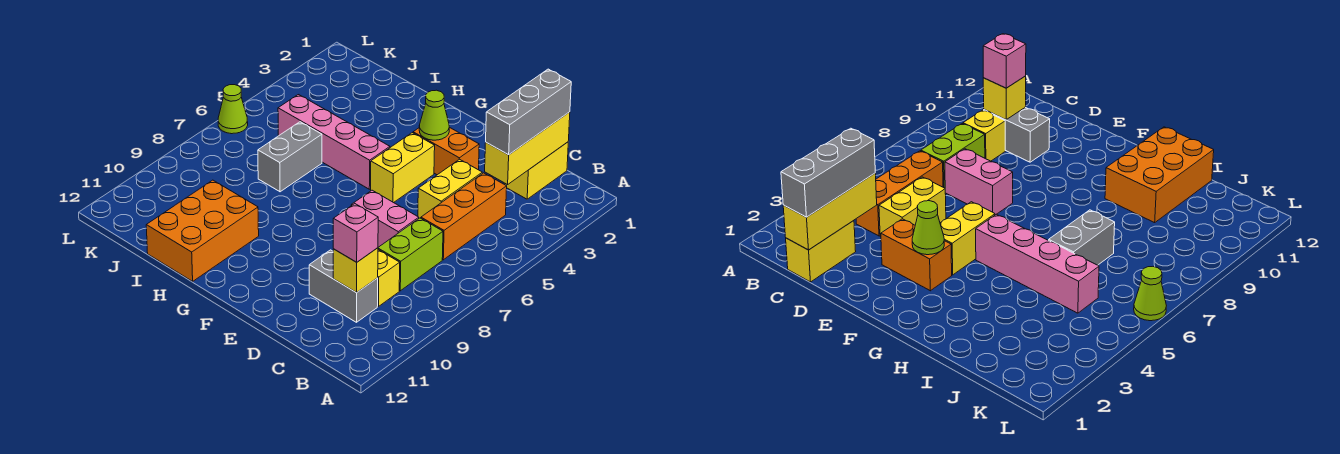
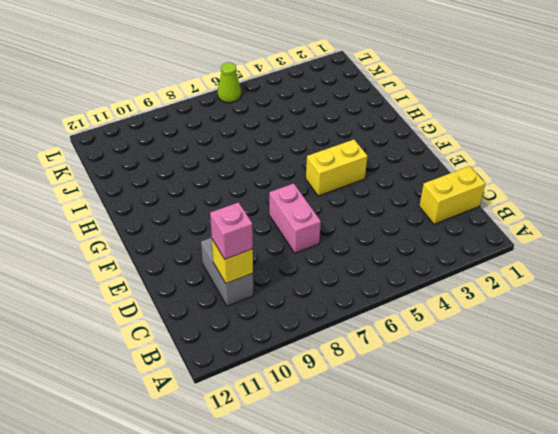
none -> orange 1x3 brick [421,173,507,260]
none -> lime 1x2 brick [378,218,443,291]
none -> yellow 1x1 brick [378,250,400,306]

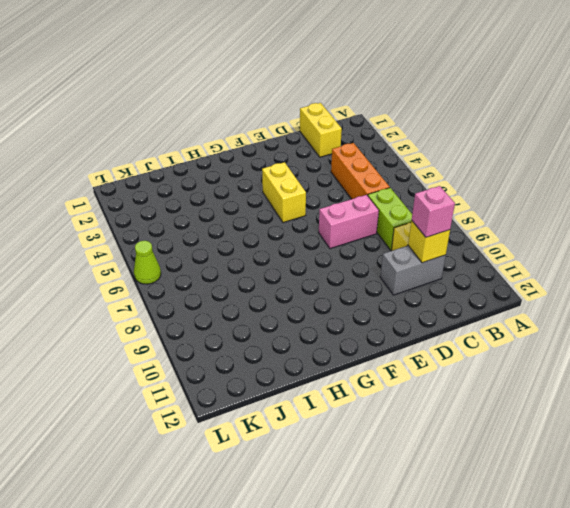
none -> yellow 1x2 brick [418,159,482,218]
none -> orange 1x2 brick [413,127,479,175]
none -> pink 1x4 brick [278,95,390,189]

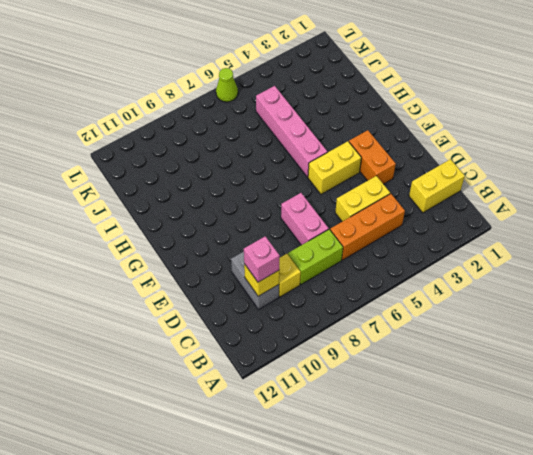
none -> orange 2x3 brick [146,180,259,281]
none -> grey 1x2 brick [258,122,322,192]
none -> yellow 1x3 brick [485,112,570,185]

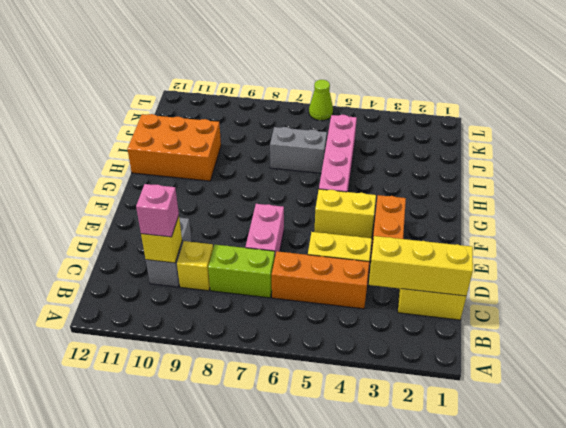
none -> lime 1x1 cone [419,90,449,140]
none -> grey 1x3 brick [486,69,571,155]

